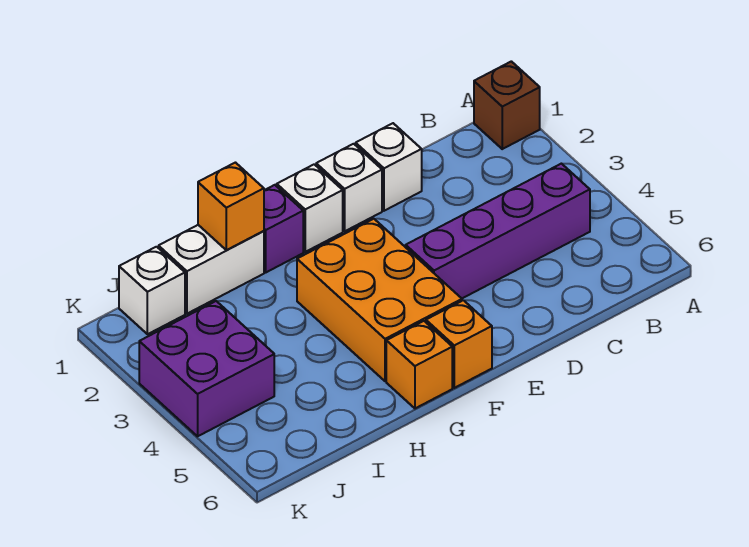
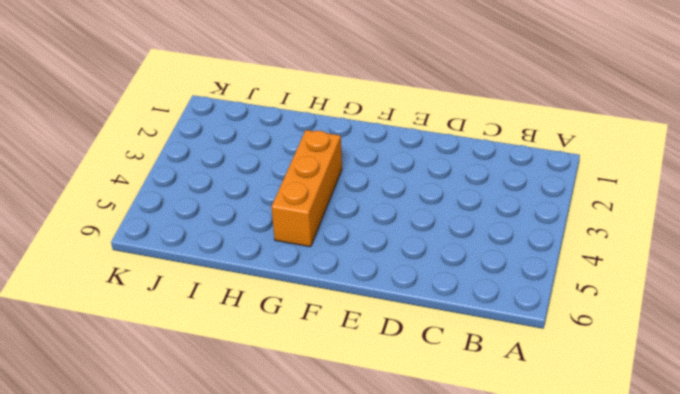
orange 1x3 brick [272,130,342,247] -> orange 2x3 brick [297,219,462,381]
none -> brown 1x1 brick [474,61,540,149]
none -> purple 1x4 brick [406,164,590,298]
none -> white 1x1 brick [356,123,422,211]

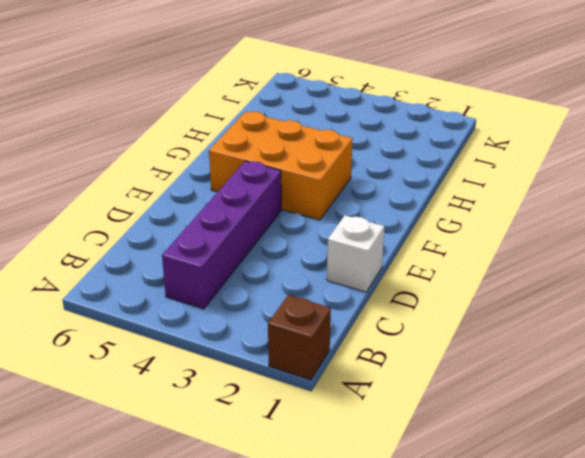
none -> white 1x1 brick [316,144,382,231]
none -> white 1x1 brick [277,164,343,252]
none -> orange 1x1 brick [426,300,492,388]

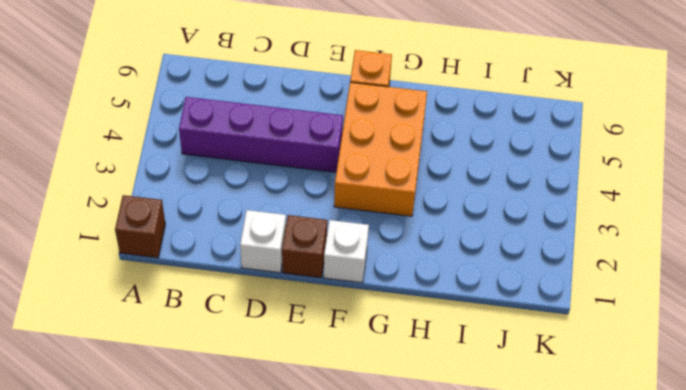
brown 1x1 brick [282,215,327,278] -> white 1x1 brick [316,144,382,231]
none -> purple 1x1 brick [264,185,303,272]
none -> orange 1x1 brick [386,321,452,408]
none -> white 1x2 brick [159,225,264,314]

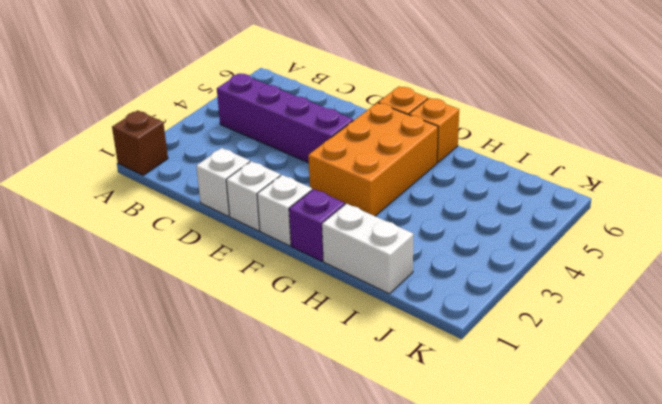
none -> white 1x1 brick [119,247,185,334]
none -> purple 2x2 brick [139,301,274,436]
none -> orange 1x1 brick [198,163,264,250]

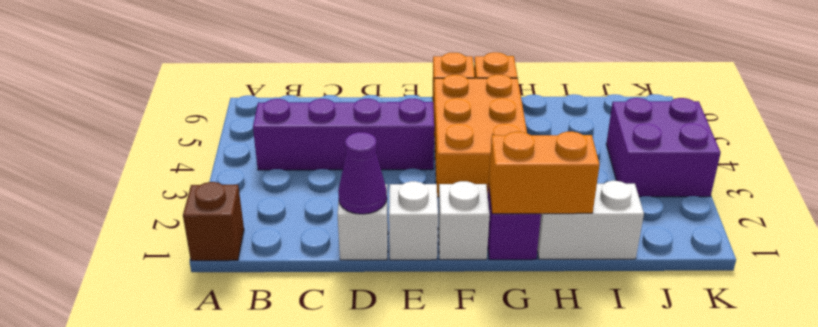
purple 1x1 cone [338,132,387,214] -> none
orange 1x2 brick [489,132,600,214] -> orange 1x1 brick [198,163,264,250]
none -> white 1x1 brick [119,247,185,334]

